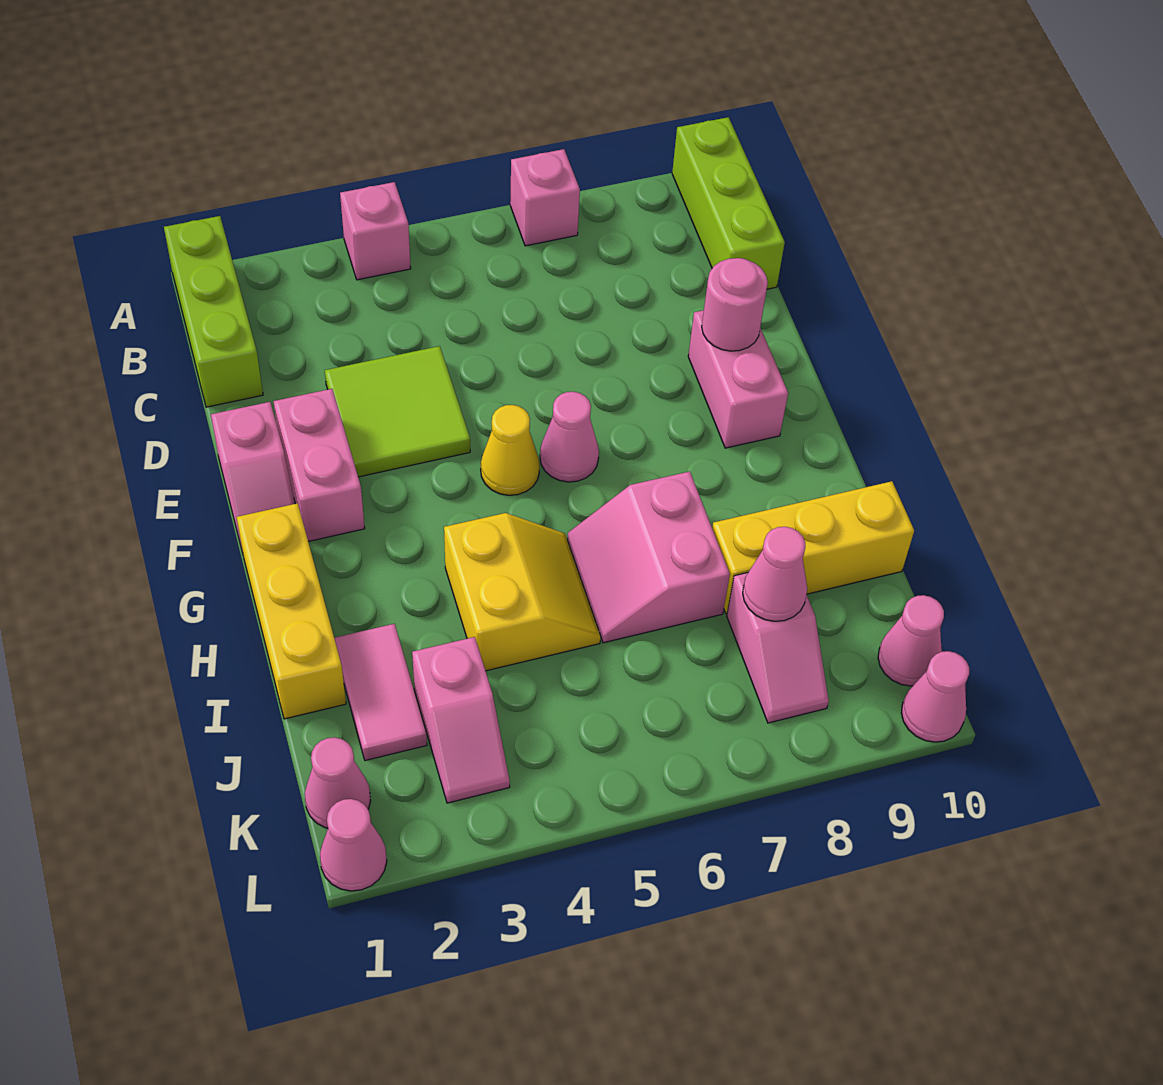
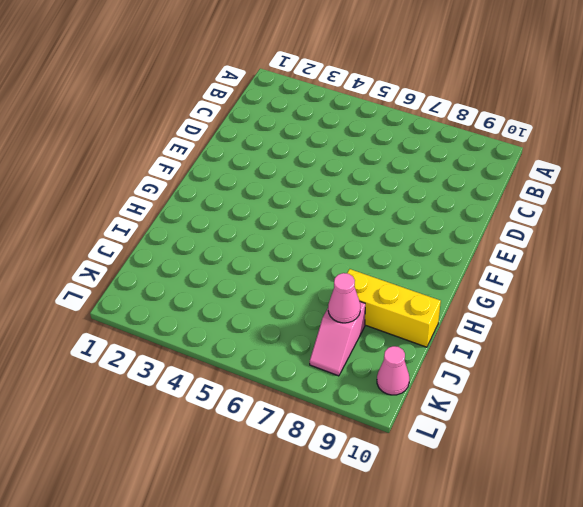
none -> lime 1x3 brick [164,216,263,407]
none -> pink 1x1 brick [340,182,411,280]
none -> pink 1x1 brick [510,149,580,246]

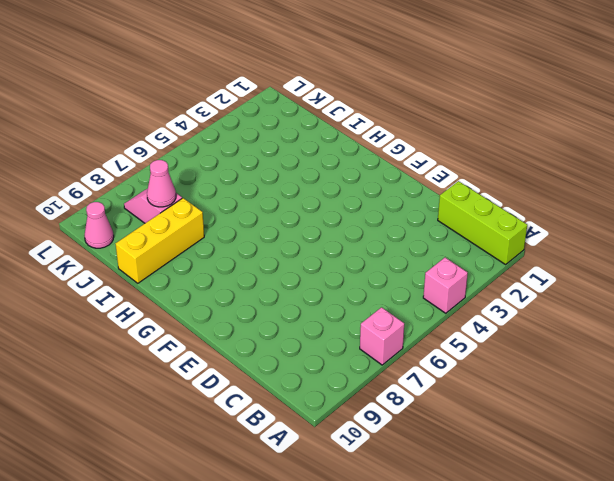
none -> lime 1x3 brick [672,117,785,289]
none -> lime 2x2 tile [325,346,470,477]
none -> pink 1x2 slope [211,402,295,553]

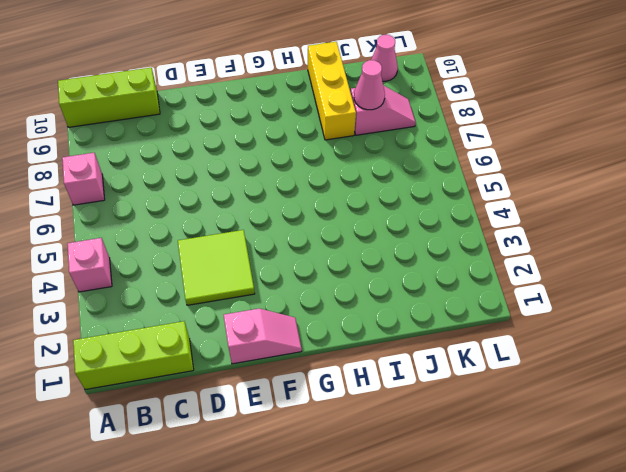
none -> pink 1x2 brick [274,389,365,541]
none -> pink 1x2 brick [688,310,788,448]
none -> yellow 1x1 cone [481,405,540,495]

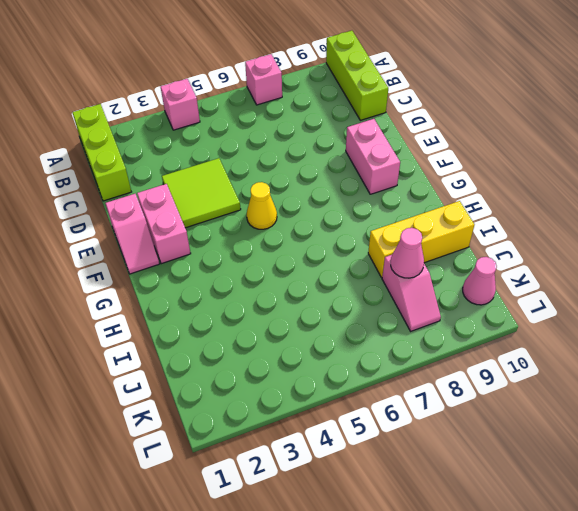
none -> pink 1x1 cone [540,392,599,482]
none -> yellow 1x3 brick [237,503,346,719]
none -> yellow 2x2 slope [444,513,601,671]

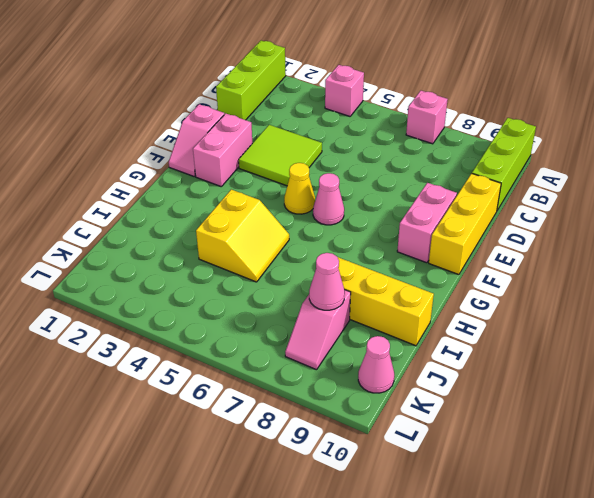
yellow 1x3 brick [429,173,501,275] -> yellow 1x3 brick moved to [237,503,346,719]
none -> pink 2x2 slope [567,471,730,643]
none -> pink 1x2 tile [334,624,427,761]
none -> pink 1x2 slope [412,637,510,803]

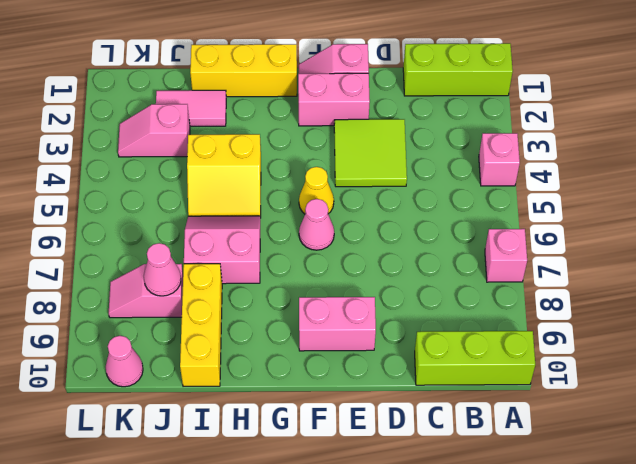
none -> pink 1x1 cone [305,737,371,828]
none -> pink 1x1 cone [320,799,387,891]
none -> pink 1x1 cone [901,651,969,742]

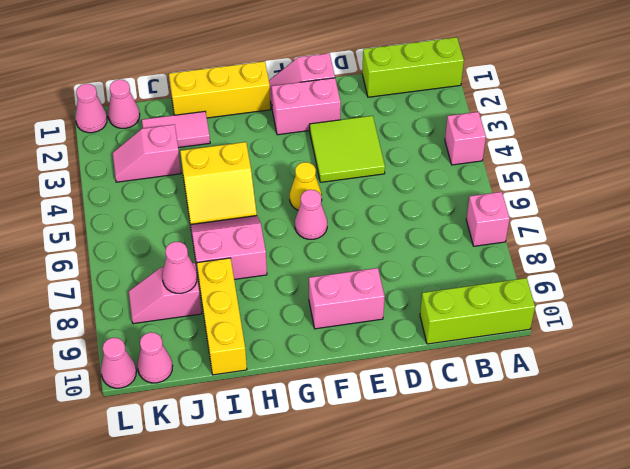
none -> pink 1x1 round brick [702,258,768,351]

